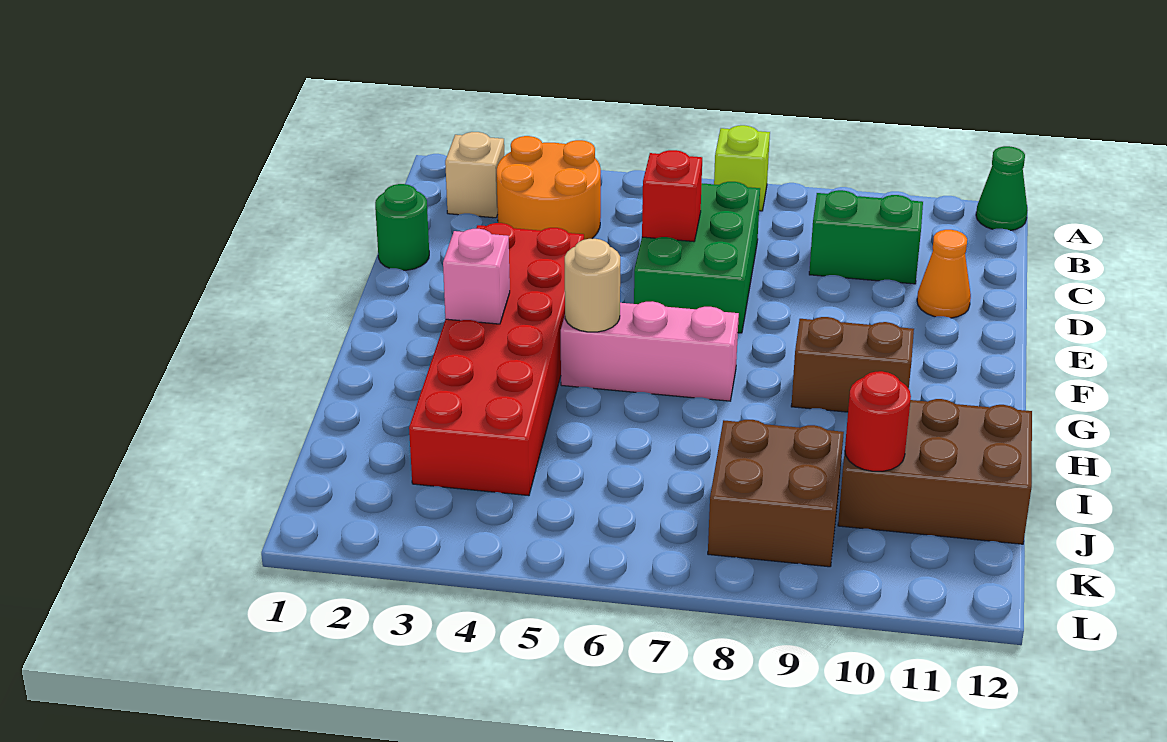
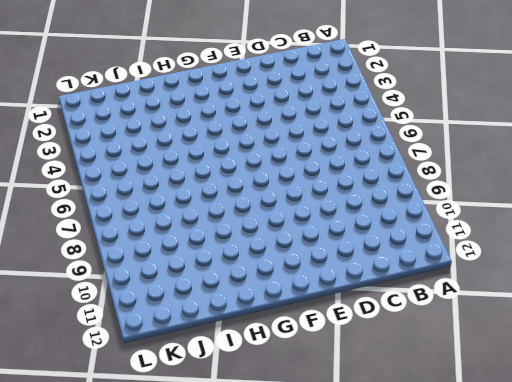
none -> lime 1x1 brick [714,125,770,211]
none -> green 1x1 cone [976,146,1028,231]
none -> tan 1x1 brick [445,132,504,218]

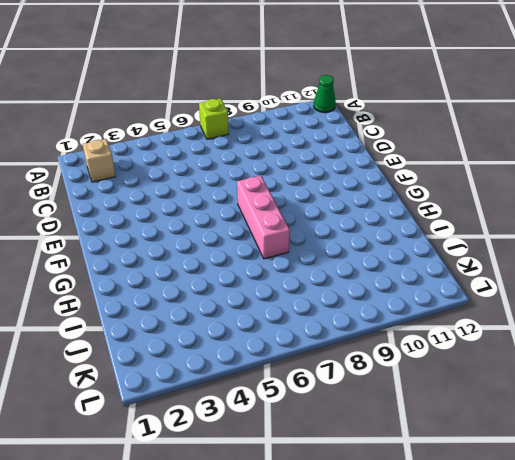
pink 1x3 brick [237,176,290,259] -> pink 1x3 brick turned to [561,301,739,401]
none -> orange 2x2 round brick [497,136,601,240]
none -> green 2x3 brick [634,182,760,333]
none -> green 1x2 brick [809,190,923,284]

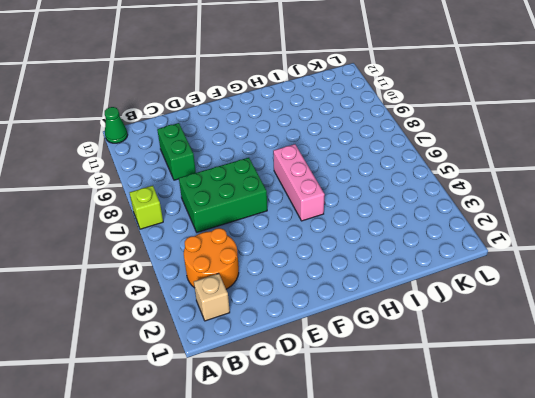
none -> green 1x1 round brick [375,184,429,270]
none -> orange 1x1 cone [917,230,971,318]
none -> red 2x6 brick [409,223,584,496]

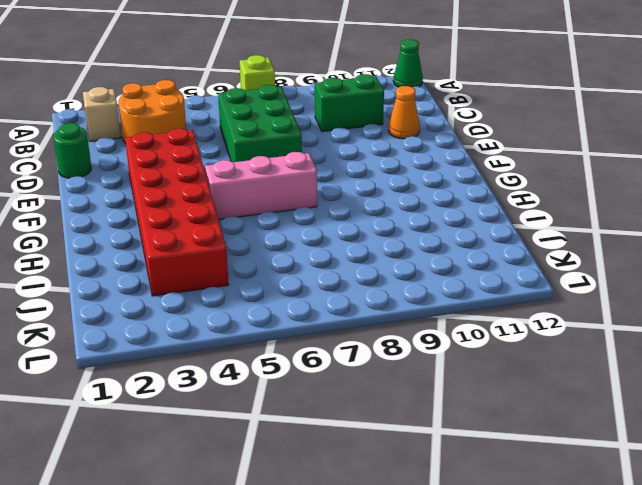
none -> brown 1x2 brick [791,317,914,412]
none -> brown 2x3 brick [838,399,1032,544]
none -> brown 2x2 brick [708,420,844,567]

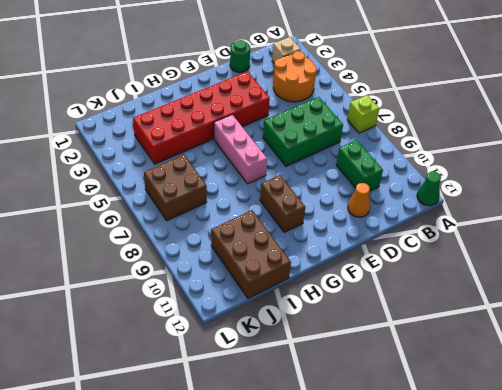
brown 2x2 brick [144,155,207,220] -> brown 2x2 brick moved to [708,420,844,567]
none -> red 1x1 brick [642,150,702,242]
none -> pink 1x1 brick [443,229,510,324]
none -> tan 1x1 round brick [565,239,620,332]

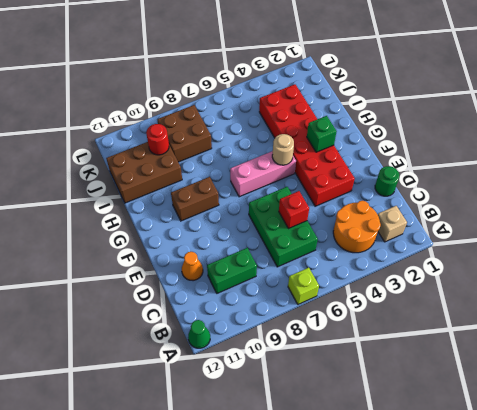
green 1x1 brick [307,116,337,152] -> pink 1x1 brick [443,229,510,324]

